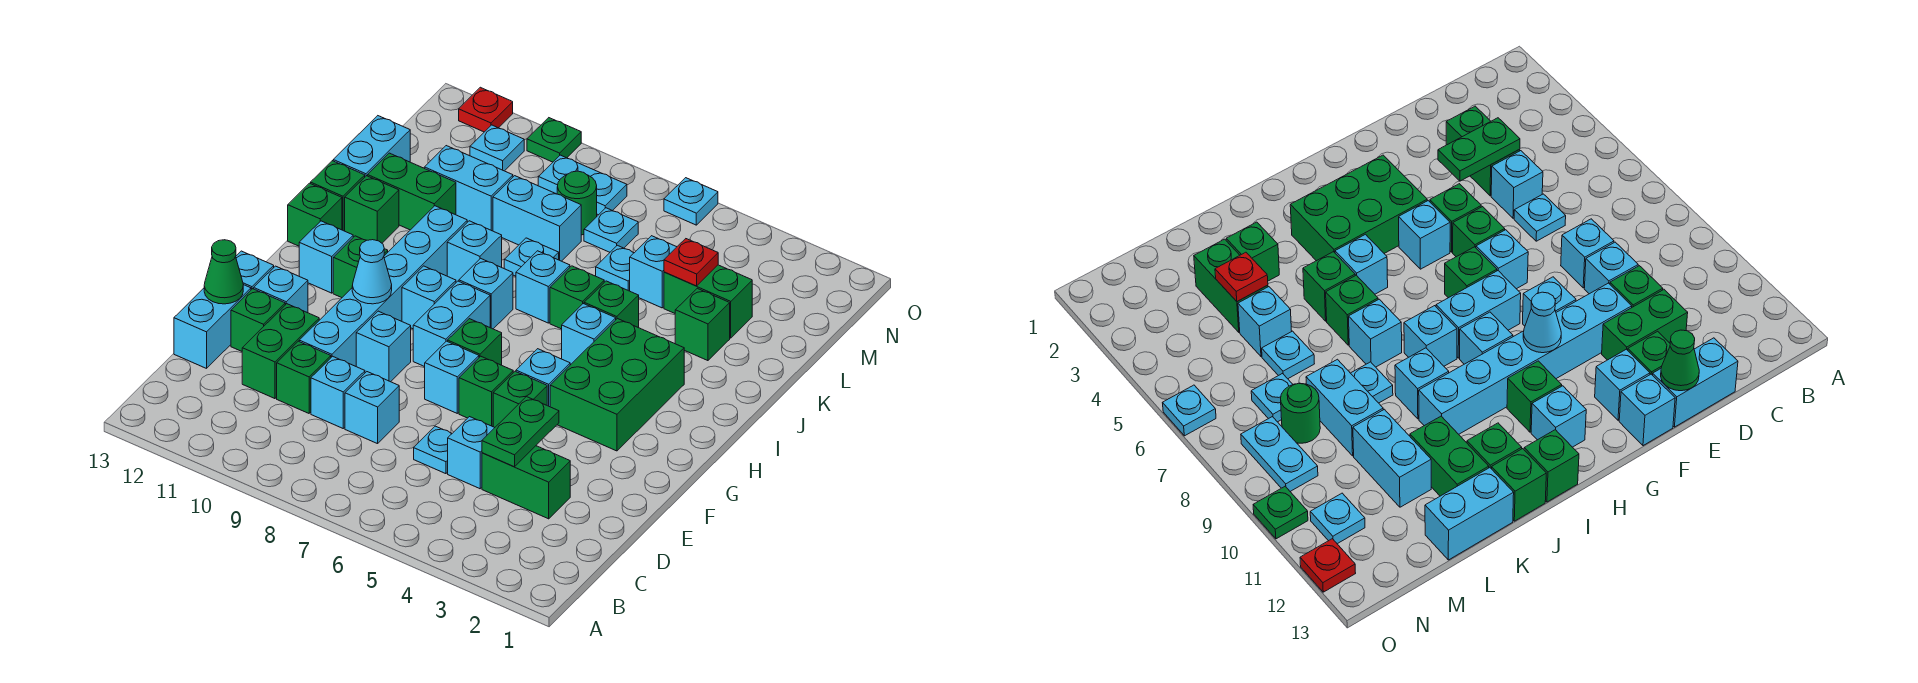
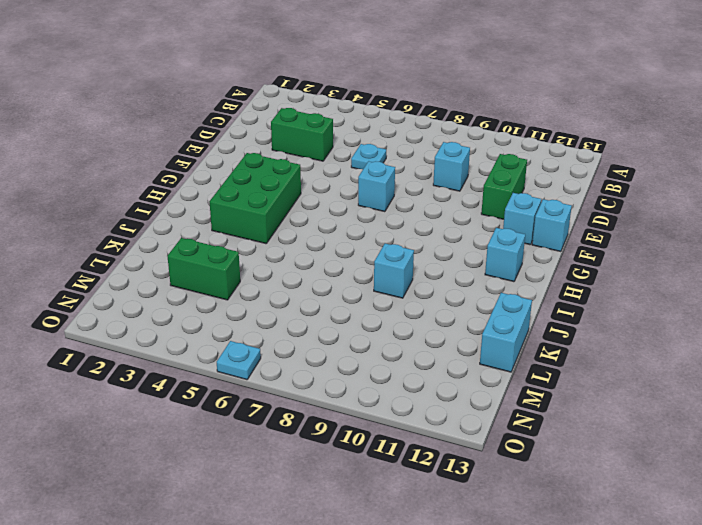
none -> cyan 1x1 brick [448,417,495,489]
none -> cyan 1x1 brick [345,372,399,444]
none -> green 1x1 brick [277,341,331,413]
none -> cyan 1x2 brick [174,285,251,368]

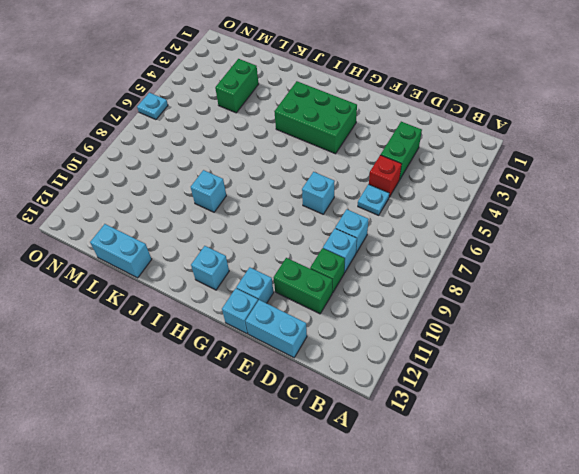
red 1x1 brick [369,155,402,197] -> cyan 1x1 brick [448,417,495,489]
none -> cyan 1x6 brick [299,206,467,366]
none -> green 1x1 brick [231,289,285,351]
none -> green 1x1 brick [493,371,547,427]
none -> green 1x1 brick [459,356,513,427]

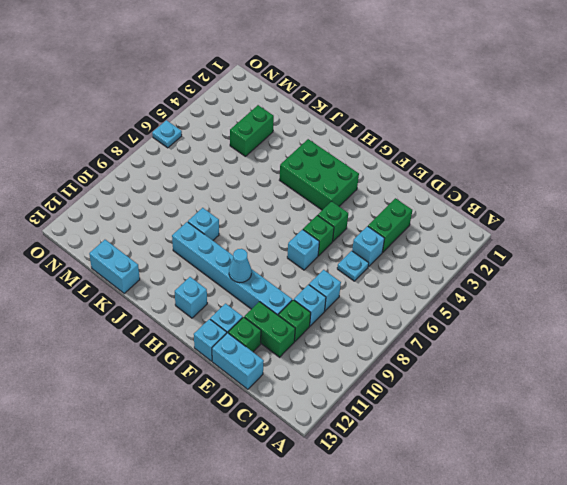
none -> cyan 1x1 brick [356,311,411,382]
none -> cyan 1x1 brick [516,349,570,407]
none -> green 1x1 brick [448,319,502,365]
none -> cyan 1x2 brick [413,281,490,367]

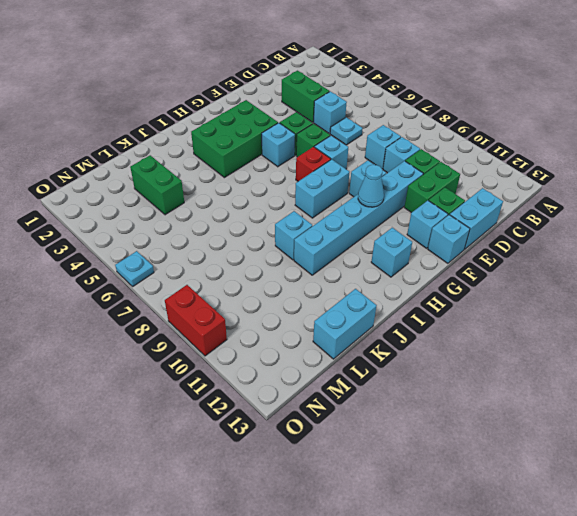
red 1x1 brick [296,147,331,181] -> green 1x1 brick [448,319,502,365]
red 1x2 brick [165,285,227,356] -> green 1x1 plate [527,118,581,162]
none -> cyan 1x1 brick [402,266,456,329]
none -> green 1x1 brick [333,236,388,298]
none -> cyan 1x1 brick [562,304,616,365]
none -> cyan 1x1 brick [459,258,513,329]

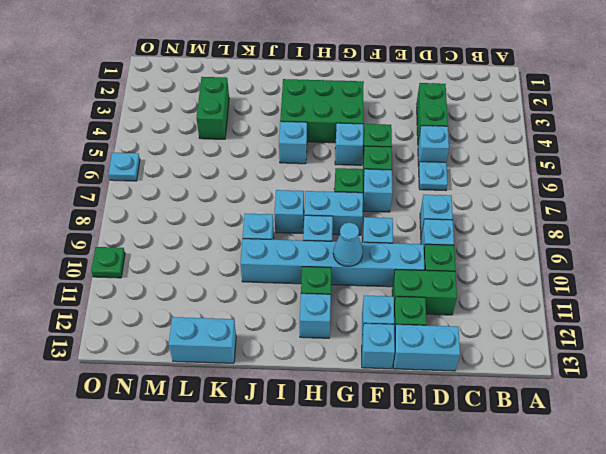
none -> green 1x1 brick [288,183,342,246]
none -> green 1x1 brick [584,281,639,328]
none -> green 1x1 brick [550,266,604,329]
none -> cyan 1x1 brick [516,251,570,323]

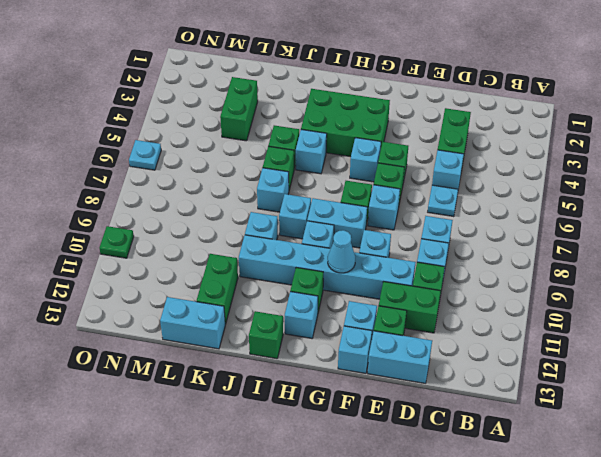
none -> green 1x1 brick [345,176,399,243]
none -> green 1x1 brick [311,161,365,231]
none -> green 1x1 brick [675,288,730,361]
none -> cyan 1x1 plate [504,238,559,276]

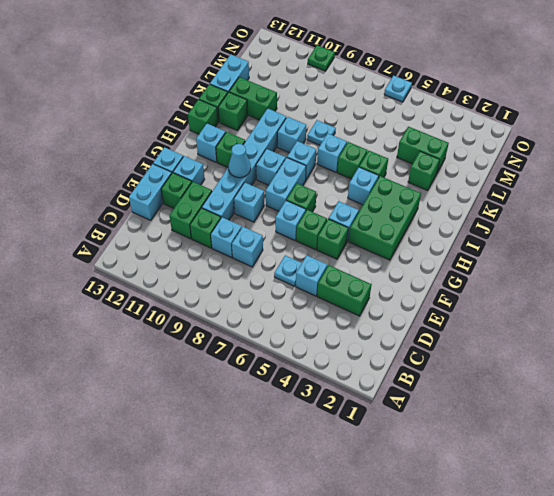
none -> cyan 1x1 brick [630,236,676,308]
none -> cyan 1x1 plate [596,245,634,291]
none -> cyan 1x2 brick [493,176,581,261]
none -> cyan 1x2 brick [424,146,513,231]

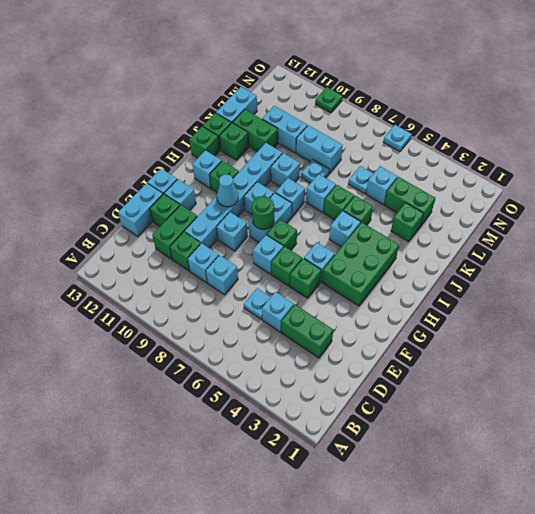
green 1x1 round brick [252,196,274,229] -> green 1x1 round brick moved to [557,171,597,235]
none -> cyan 1x1 plate [584,208,638,252]
none -> cyan 1x2 plate [538,155,627,215]
none -> cyan 1x1 plate [470,125,524,171]
none -> red 1x1 plate [459,87,513,132]

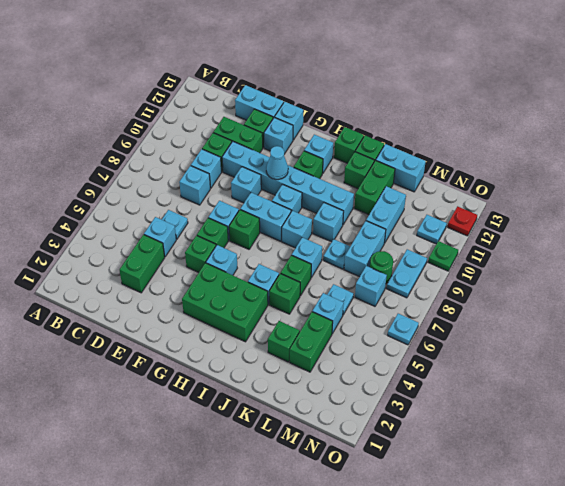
cyan 1x1 brick [355,266,387,306] -> cyan 1x1 plate [584,208,638,252]
none -> green 1x2 plate [482,397,559,467]
none -> green 1x1 cone [204,240,243,304]
none -> red 1x1 plate [664,239,718,286]

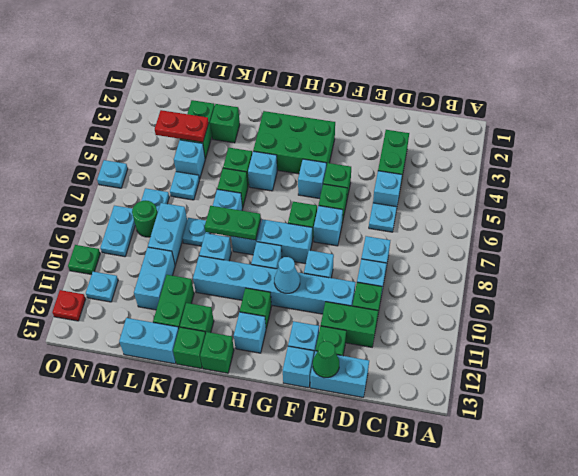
green 1x2 plate [205,206,261,240] -> green 1x2 plate moved to [482,397,559,467]
red 1x2 plate [155,110,209,142] -> red 1x1 plate [664,239,718,286]

